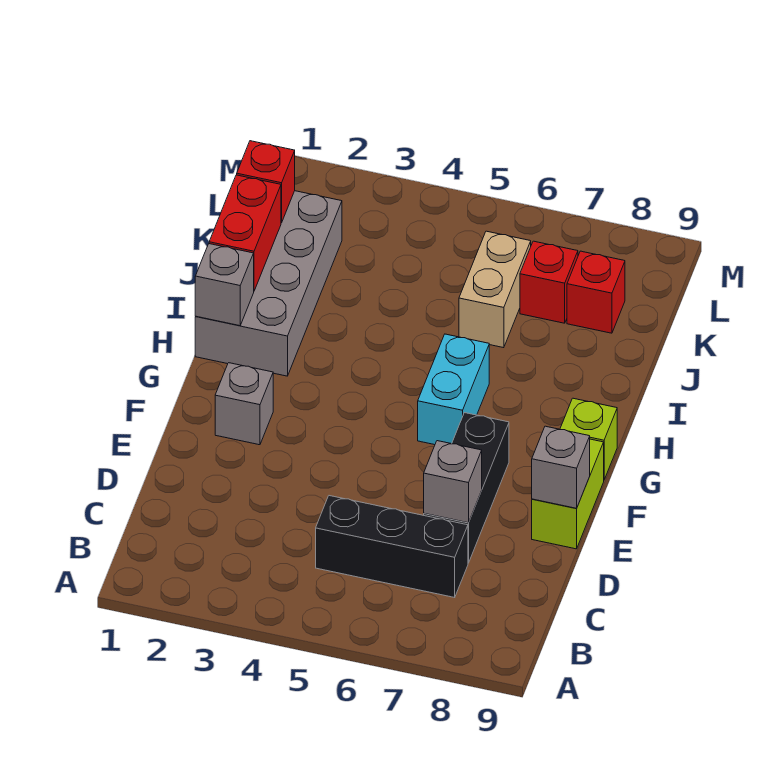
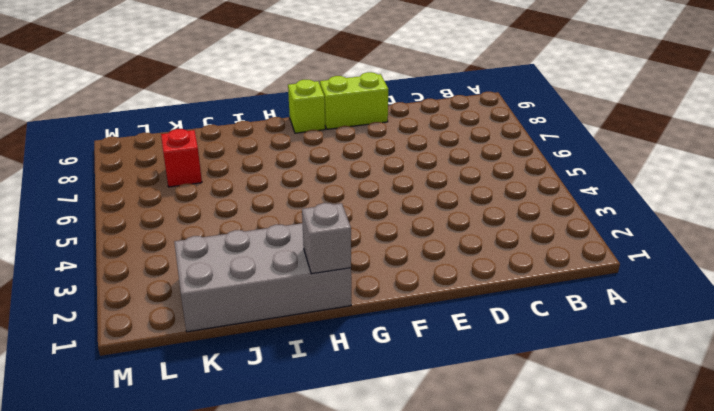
none -> black 1x3 brick [316,496,468,597]
none -> black 1x3 brick [424,413,509,563]
none -> grey 1x1 brick [215,363,273,445]

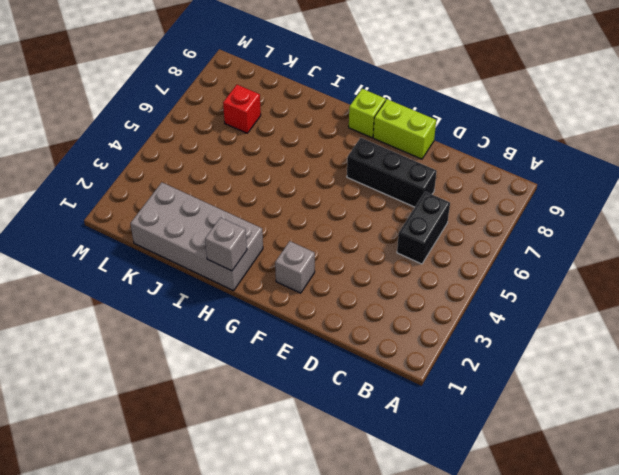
black 1x2 brick [397,192,450,264] -> black 1x3 brick [316,496,468,597]
none -> cyan 1x2 brick [418,334,489,445]
none -> tan 1x2 brick [459,231,531,348]
none -> red 1x1 brick [567,251,625,333]

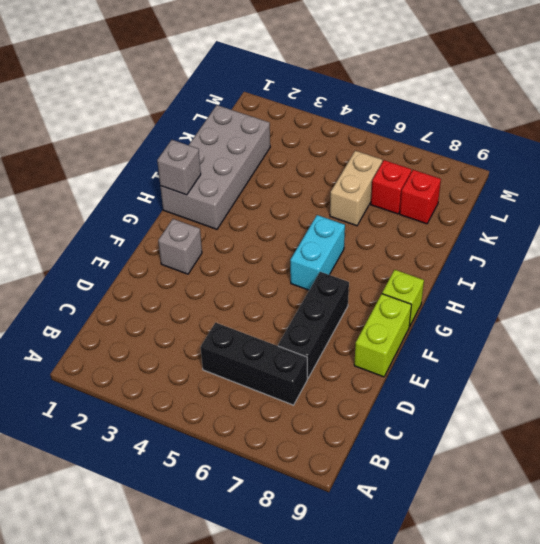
none -> grey 1x1 brick [424,441,482,523]
none -> grey 1x1 brick [532,426,590,508]
none -> red 1x2 brick [209,175,281,291]

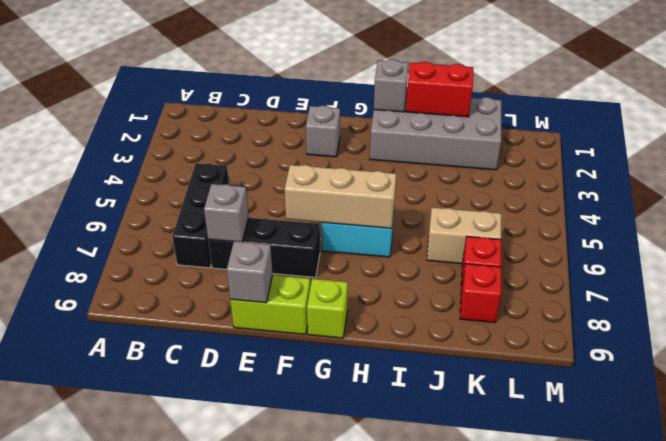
tan 1x3 brick [285,165,396,228] -> none
none -> red 1x1 brick [237,141,295,223]

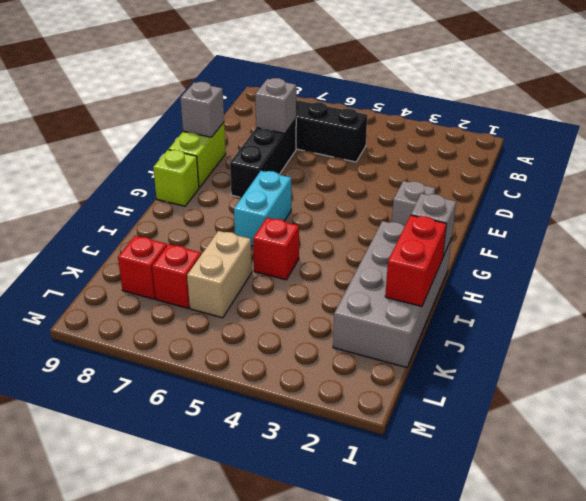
red 1x1 brick [253,218,299,280] -> red 1x1 brick moved to [237,141,295,223]

